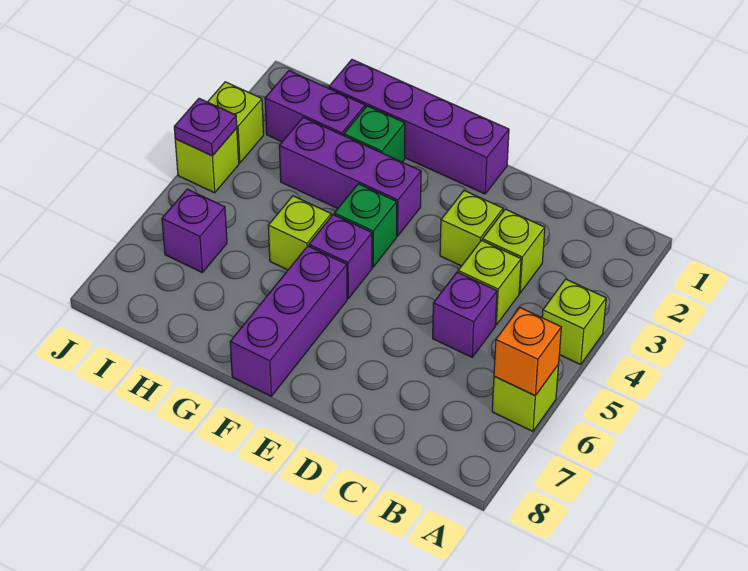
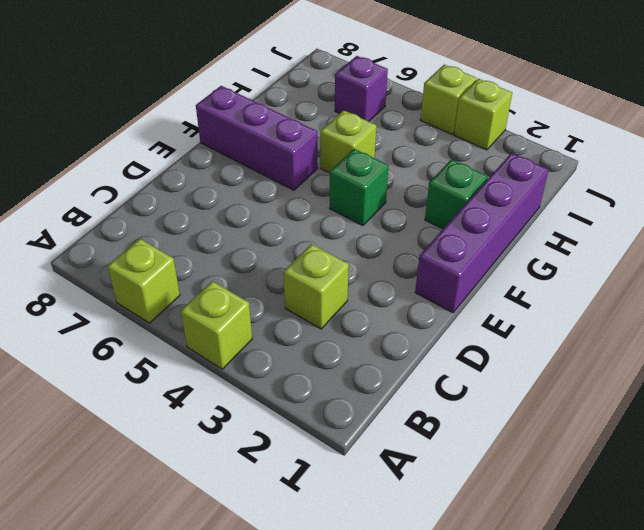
none -> lime 1x1 brick [458,240,521,325]
none -> purple 1x1 brick [433,272,497,357]
none -> lime 1x1 brick [440,191,503,266]

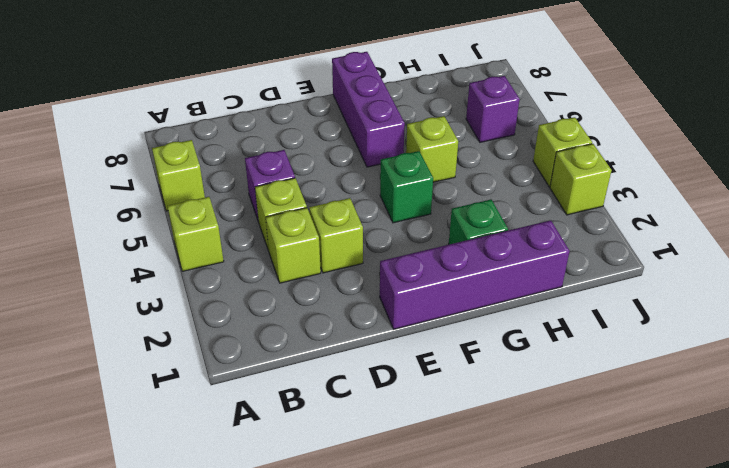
none -> purple 1x3 brick [279,117,421,236]
none -> purple 1x1 brick [309,215,372,298]
none -> purple 1x2 brick [265,71,365,142]

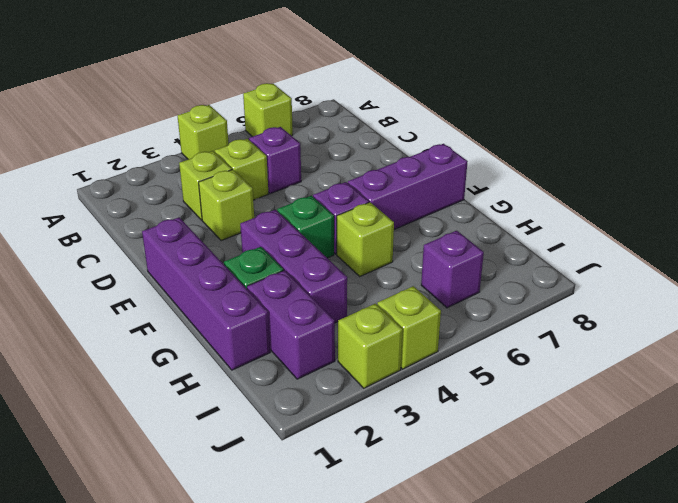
none -> orange 1x1 brick [494,308,561,396]
none -> purple 1x1 plate [174,98,237,156]

